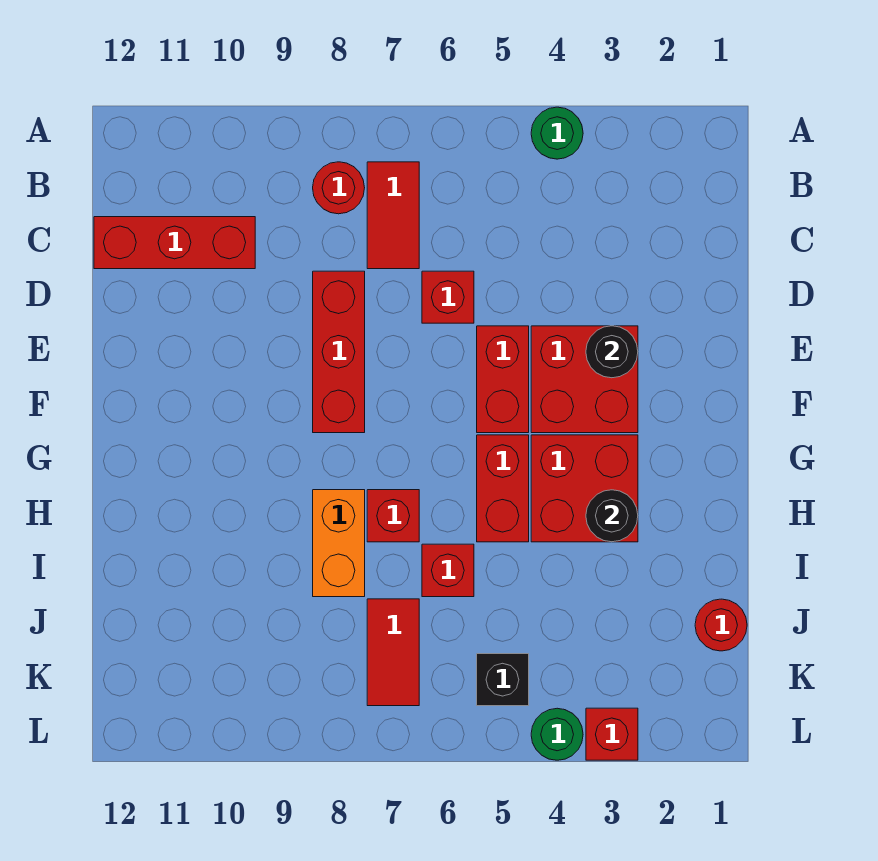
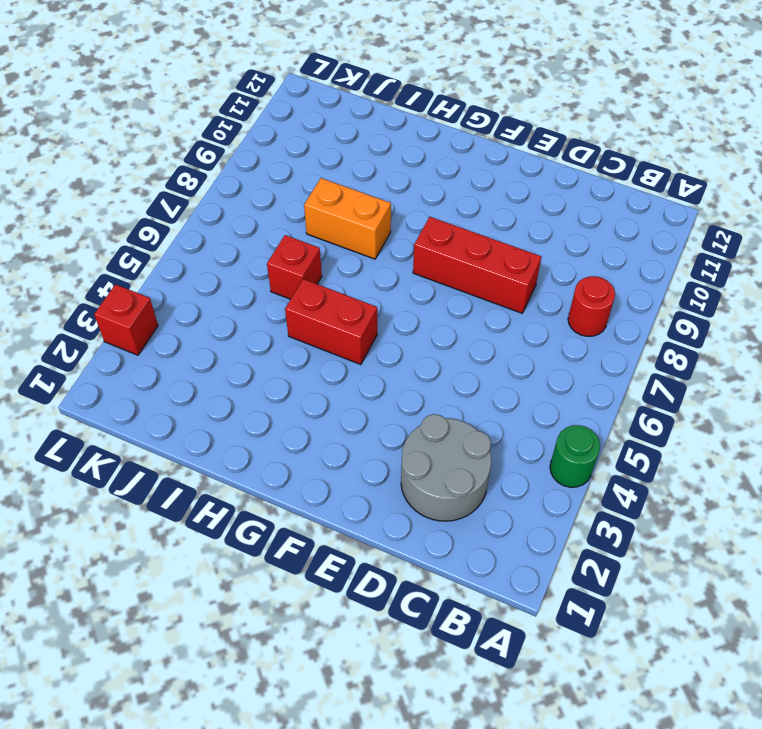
grey 2x2 round brick [401,414,491,521] -> none
none -> red 1x2 tile [367,162,419,269]
none -> red 1x3 brick [94,217,255,269]
none -> red 1x1 brick [422,271,474,323]

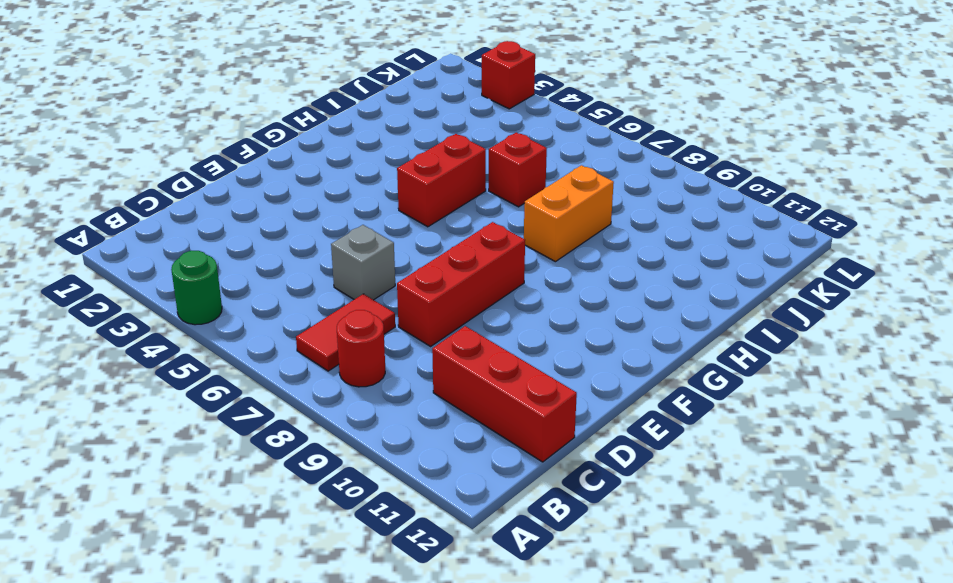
grey 1x1 brick [331,225,395,300] -> red 1x1 brick [422,271,474,323]
none -> red 2x2 brick [531,326,638,433]
none -> red 1x2 brick [477,326,529,433]
none -> red 2x2 brick [531,435,638,542]

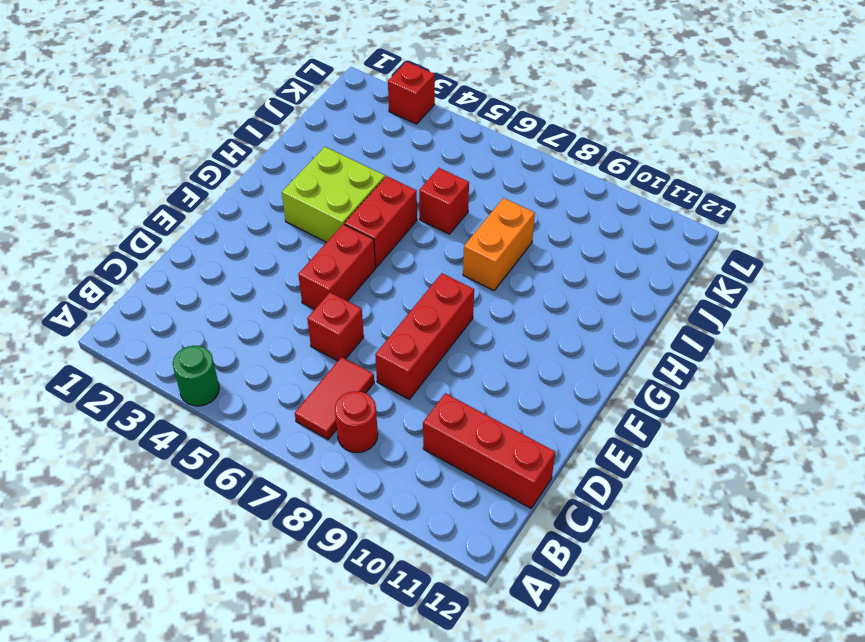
lime 2x2 brick [282,147,385,242] -> red 2x2 brick [531,435,638,542]
none -> red 2x2 brick [531,326,638,433]
none -> red 1x1 brick [367,490,419,542]
none -> red 1x1 round brick [695,599,747,651]

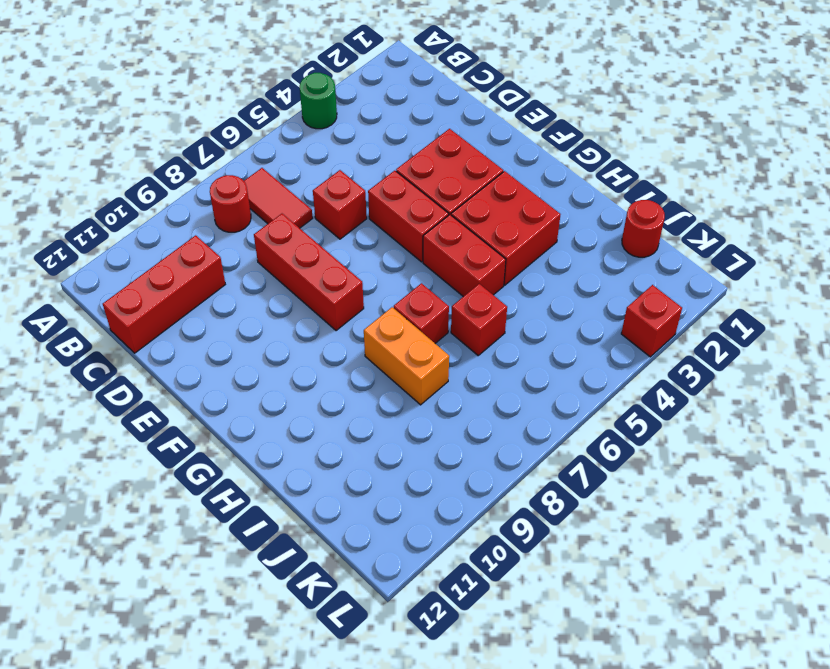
none -> red 1x2 tile [367,599,419,706]
none -> black 1x1 brick [477,654,529,706]
none -> green 1x1 round brick [531,708,583,760]

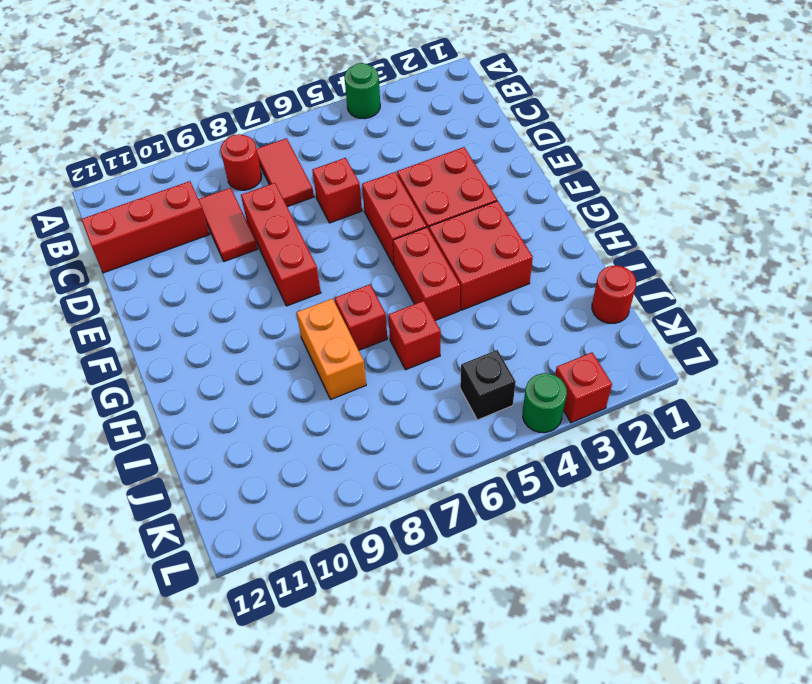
red 1x2 tile [199,188,258,262] -> red 1x2 tile moved to [367,599,419,706]
none -> black 1x1 round brick [586,326,638,378]
none -> black 1x1 round brick [586,490,638,542]

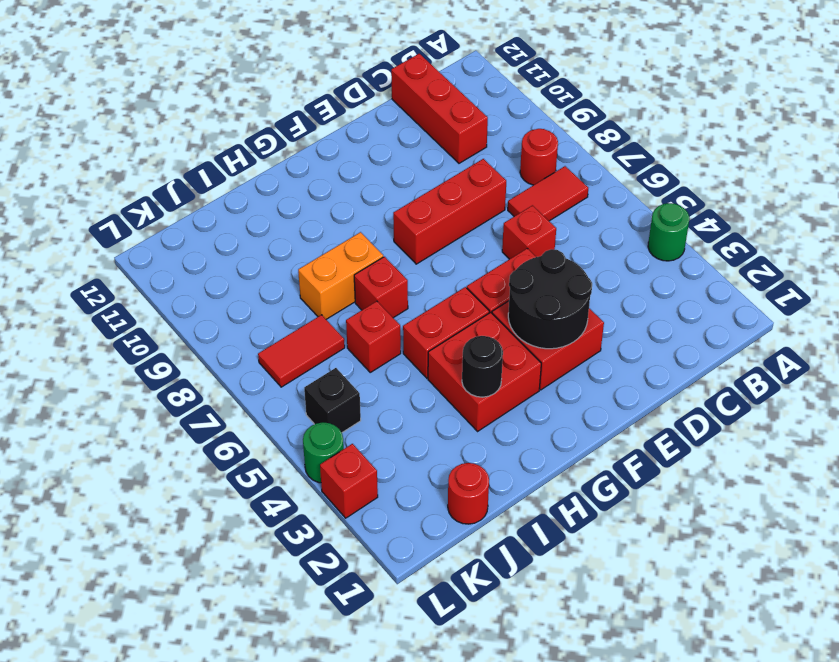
black 2x2 round brick [508,249,592,349] -> black 1x1 round brick [586,326,638,378]

